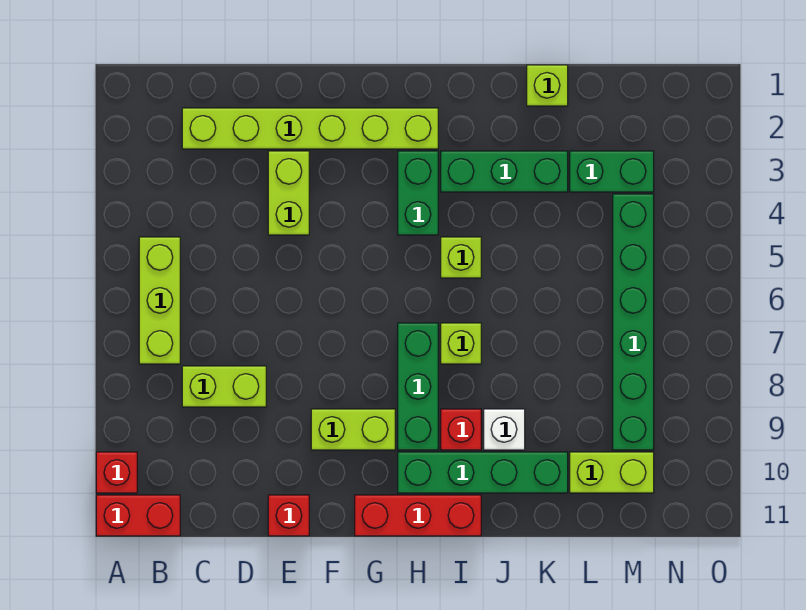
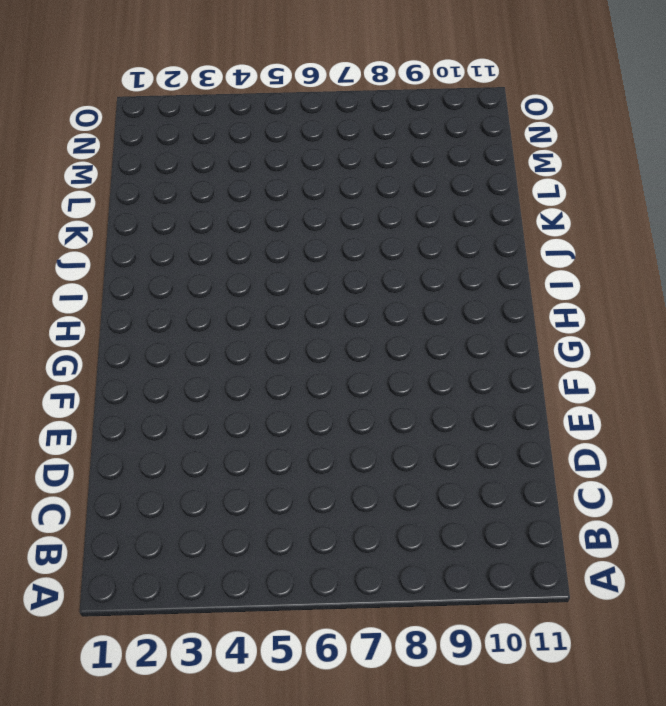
none -> red 1x1 brick [96,452,137,493]
none -> red 1x2 brick [96,495,180,536]
none -> lime 1x3 brick [139,237,180,364]

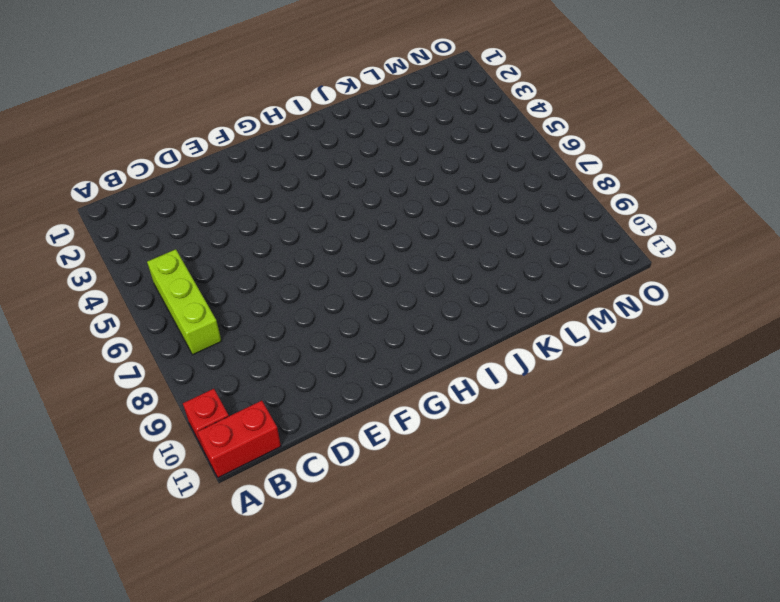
none -> lime 1x6 brick [182,108,438,149]
none -> lime 1x2 brick [182,366,266,407]
none -> lime 1x2 brick [268,151,309,235]

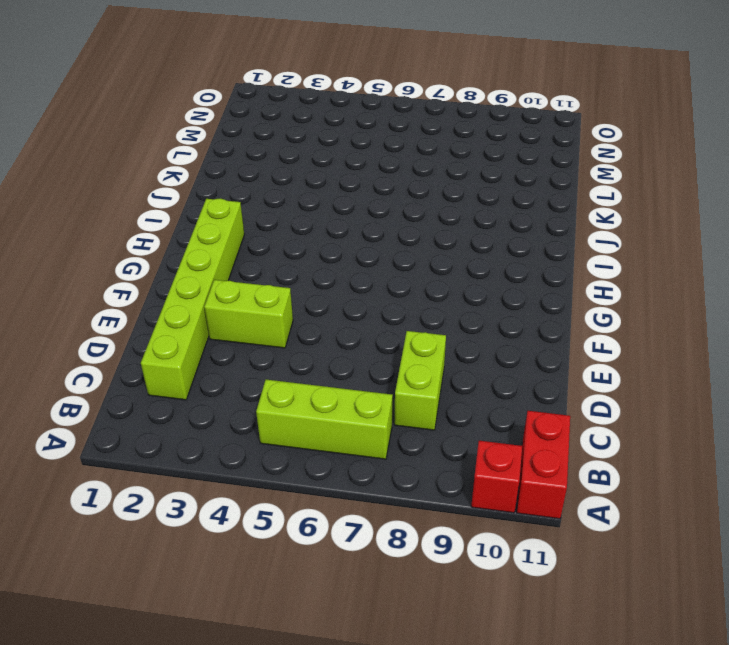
none -> red 1x1 brick [268,495,309,536]
none -> lime 1x2 brick [311,409,395,450]
none -> red 1x3 brick [355,495,481,536]

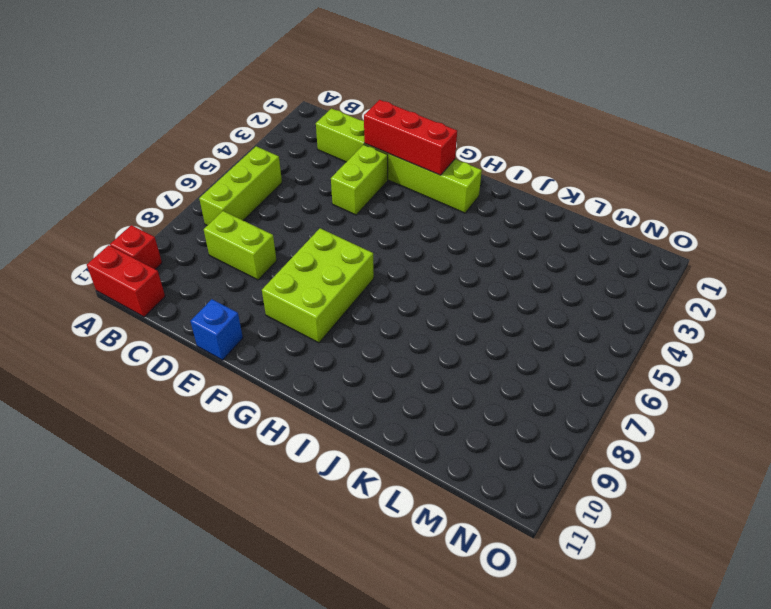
red 1x3 brick [364,100,457,175] -> red 1x3 brick moved to [355,495,481,536]
blue 1x1 brick [191,299,243,360] -> red 1x1 brick [268,495,309,536]
lime 2x3 brick [262,228,374,343] -> lime 1x2 brick [311,409,395,450]
none -> green 1x2 brick [398,151,438,235]
none -> green 1x3 brick [398,323,438,450]
none -> green 1x4 brick [398,452,568,493]

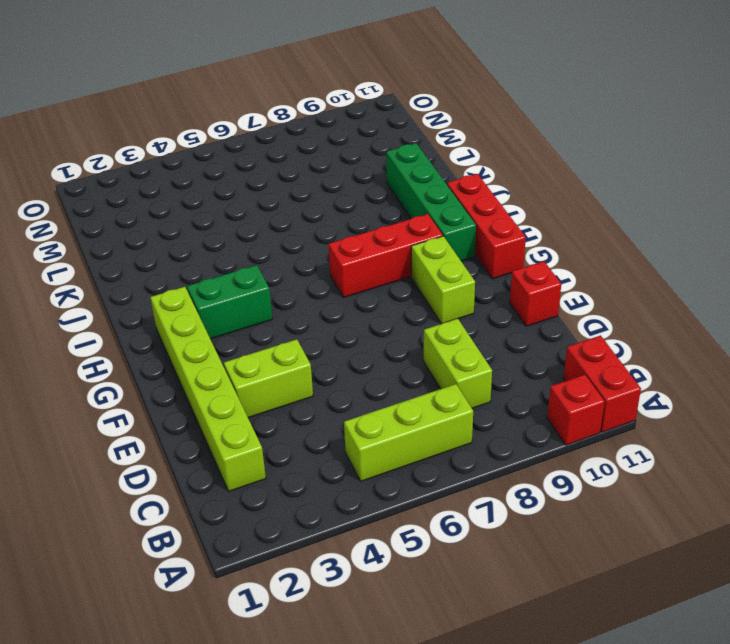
red 1x3 brick [329,214,443,298] -> green 1x3 brick [398,323,438,450]
none -> green 1x3 brick [441,151,568,192]
none -> lime 1x1 brick [441,237,481,278]
none -> lime 1x1 brick [441,323,481,364]

